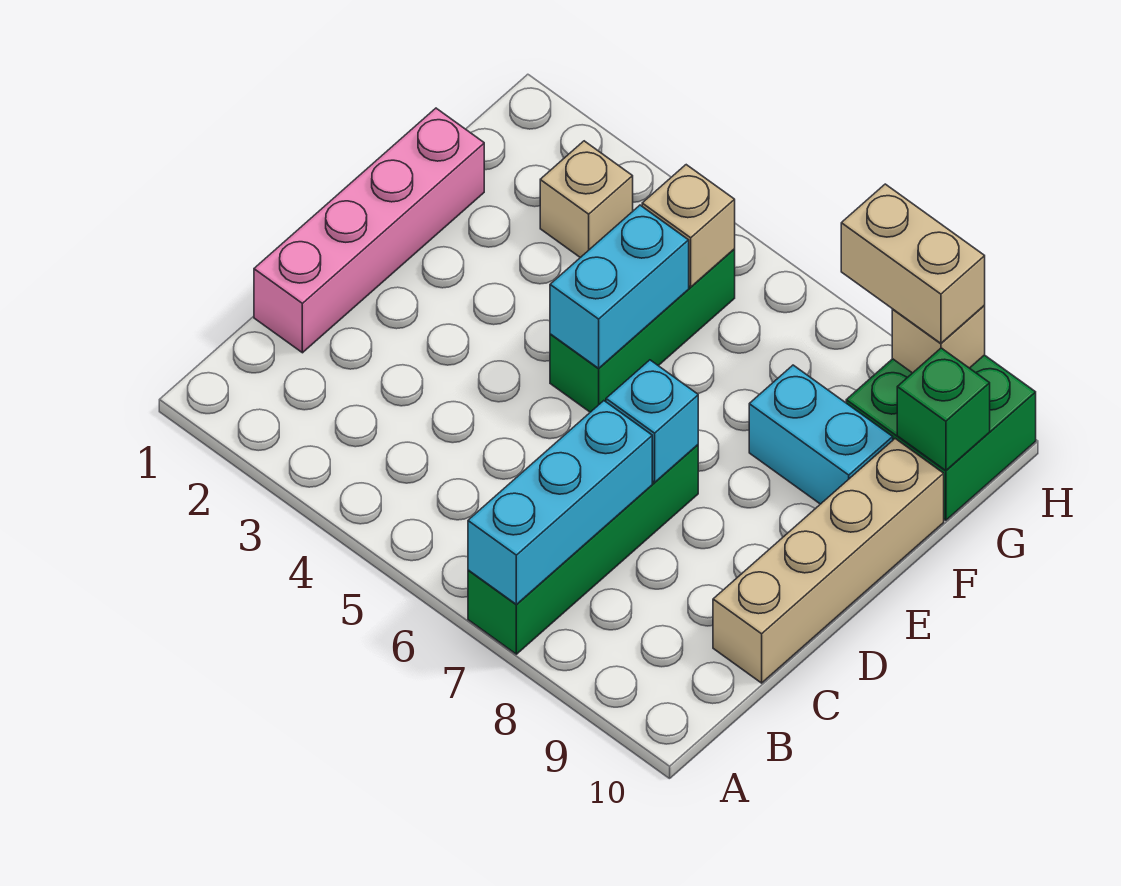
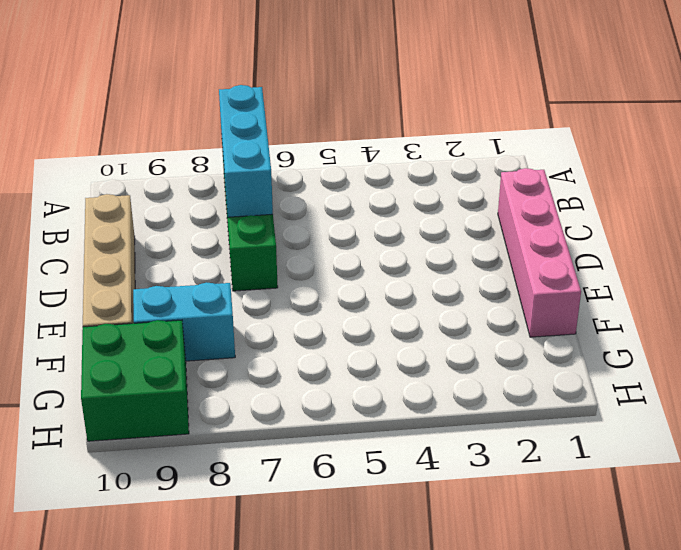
none -> green 1x3 brick [550,249,735,412]
none -> tan 1x1 brick [540,141,633,258]
none -> cyan 1x1 brick [606,360,698,482]

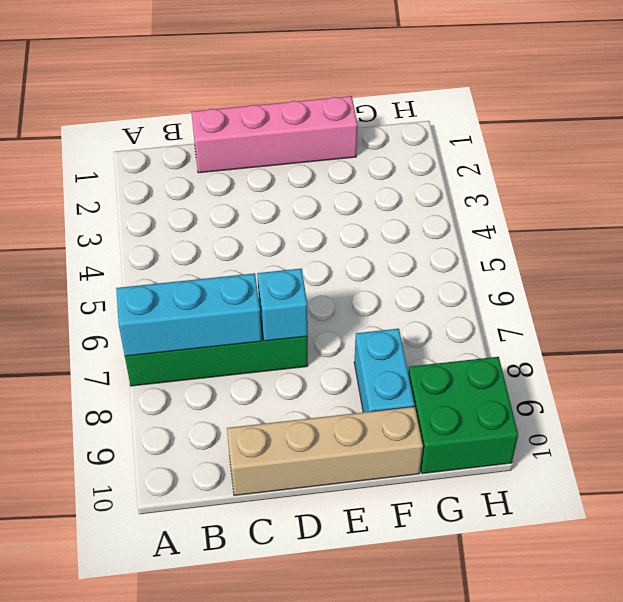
none -> green 1x3 brick [550,249,735,412]
none -> tan 1x1 brick [540,141,633,258]
none -> cyan 1x2 brick [550,205,689,368]

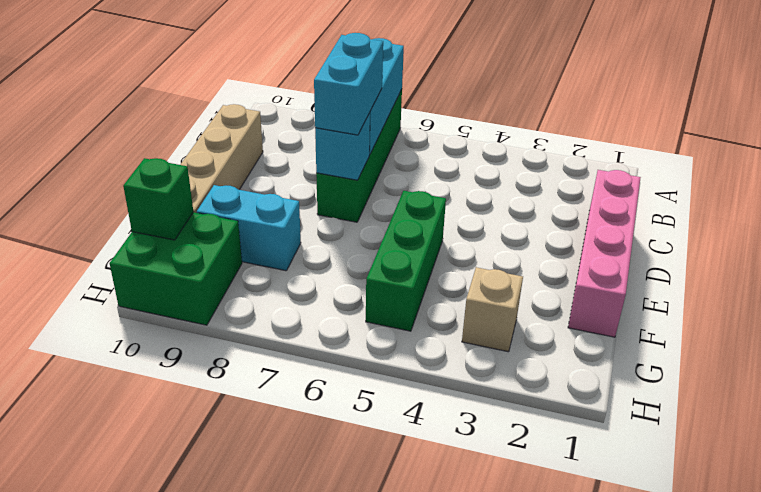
cyan 1x2 brick [314,33,383,135] -> cyan 1x2 brick moved to [550,205,689,368]
none -> tan 1x1 brick [642,165,735,287]
none -> tan 1x1 brick [892,306,985,373]
none -> tan 1x2 brick [841,184,985,343]

